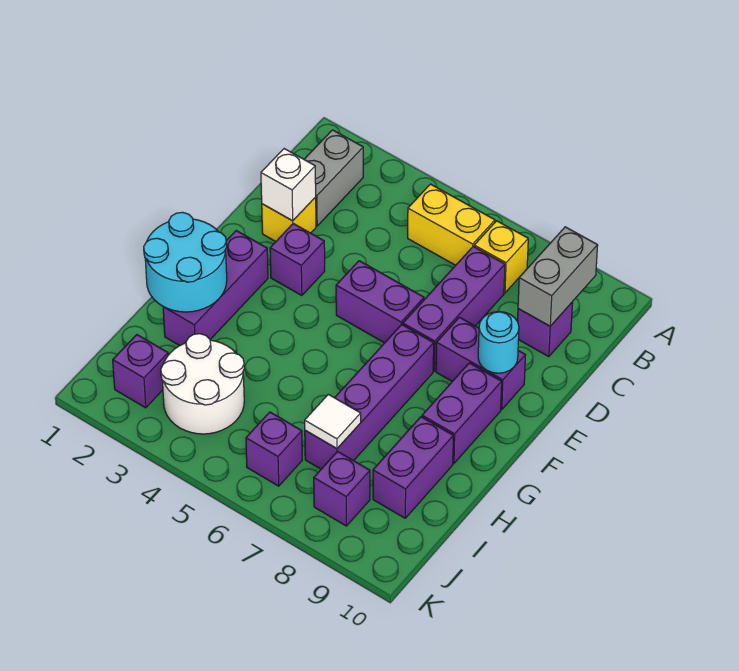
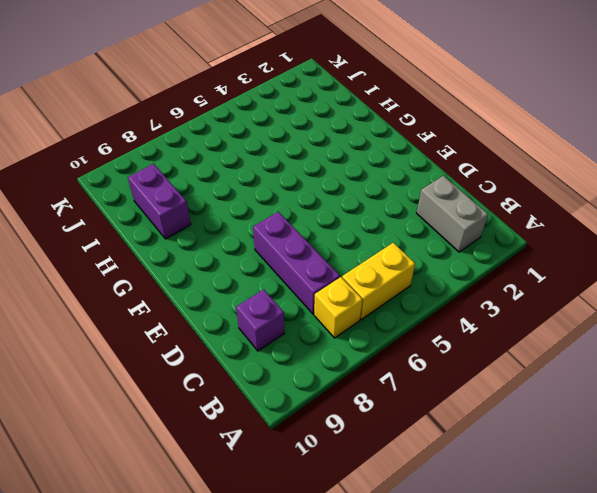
none -> yellow 1x1 brick [262,197,316,242]
none -> purple 1x1 brick [270,224,325,296]
none -> purple 1x2 brick [336,261,424,343]

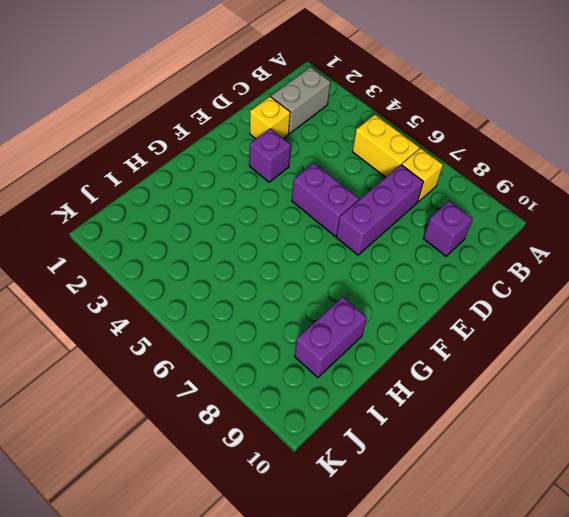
none -> purple 1x2 brick [436,317,526,410]
none -> purple 1x3 brick [163,231,268,346]
none -> purple 1x4 brick [305,325,434,469]

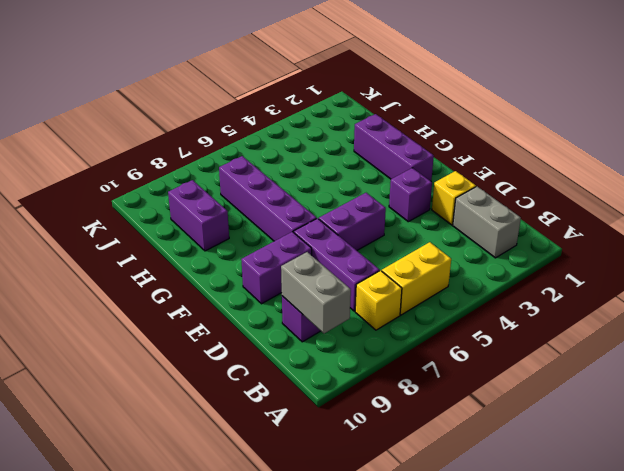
none -> purple 1x2 brick [422,363,502,463]
none -> white 2x2 round brick [161,334,244,434]
none -> purple 1x1 brick [113,335,168,408]

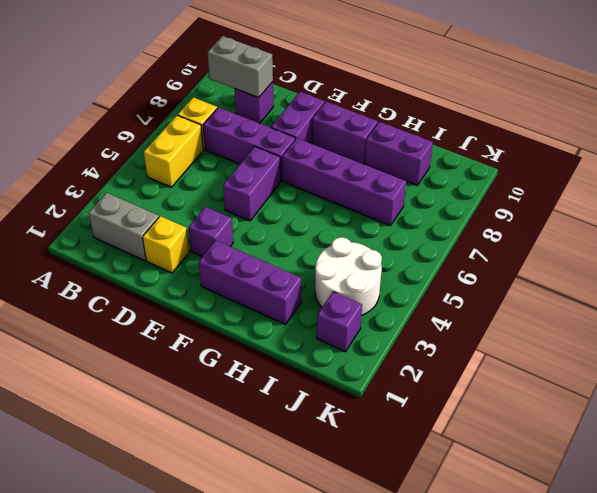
none -> purple 1x1 brick [246,412,302,486]
none -> purple 1x1 brick [314,452,370,526]
none -> white 1x1 brick [261,149,316,221]

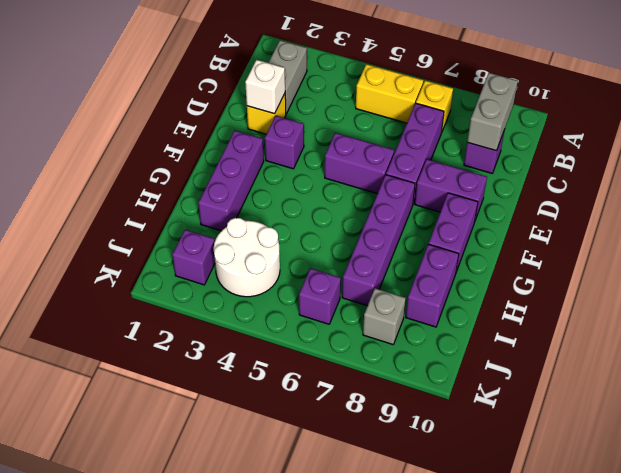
grey 1x1 brick [363,288,406,344] -> purple 1x1 brick [314,452,370,526]
none -> cyan 1x1 round brick [478,311,519,373]
none -> cyan 2x2 round brick [144,212,227,312]
none -> white 1x1 tile [305,394,361,449]

